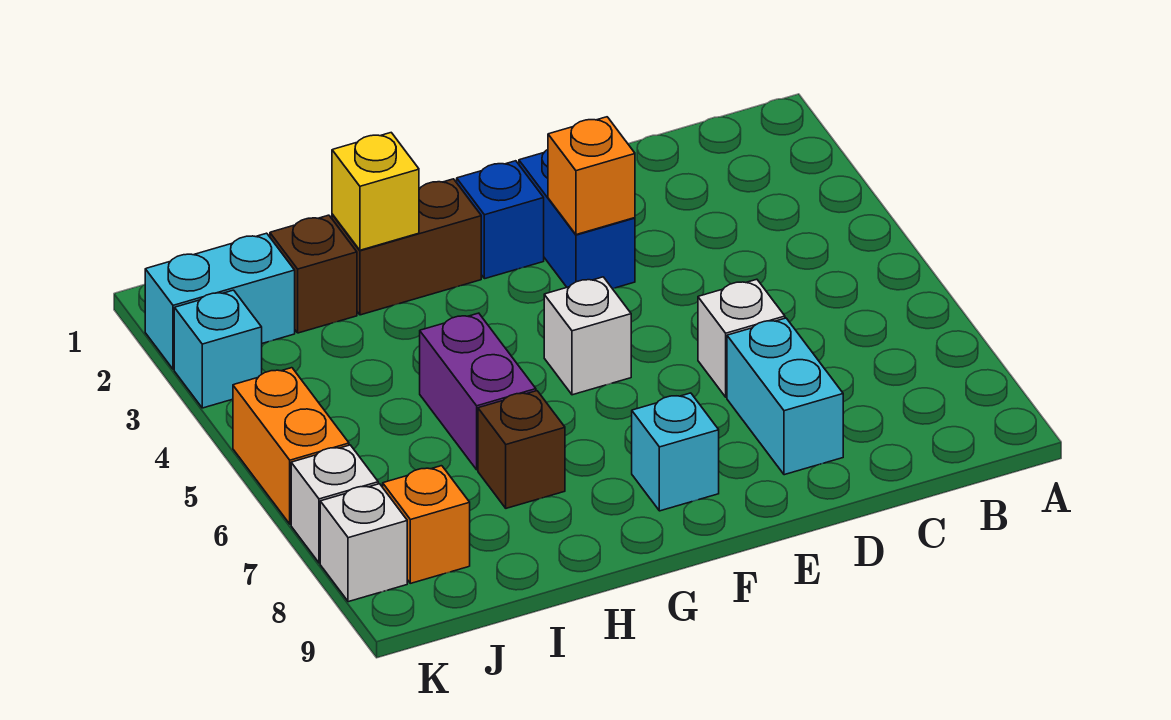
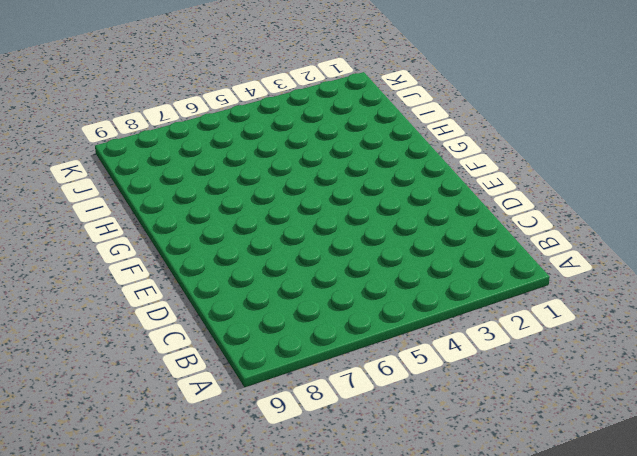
none -> white 1x1 brick [698,279,785,397]
none -> cyan 1x2 brick [727,318,843,475]
none -> blue 1x2 brick [519,150,635,289]

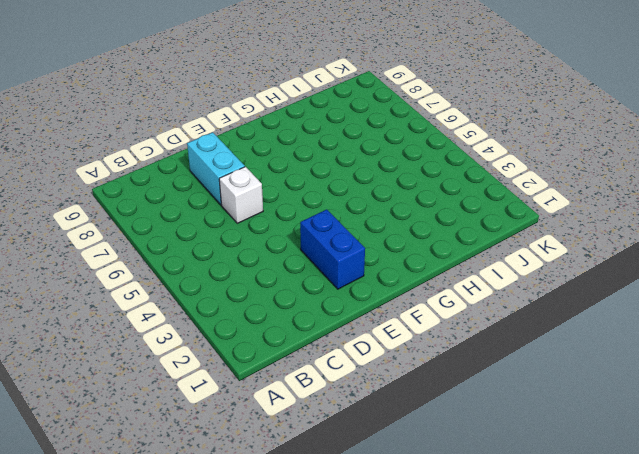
none -> blue 1x1 brick [457,161,544,279]
none -> white 1x1 brick [544,277,631,395]
none -> cyan 1x1 brick [632,393,719,511]

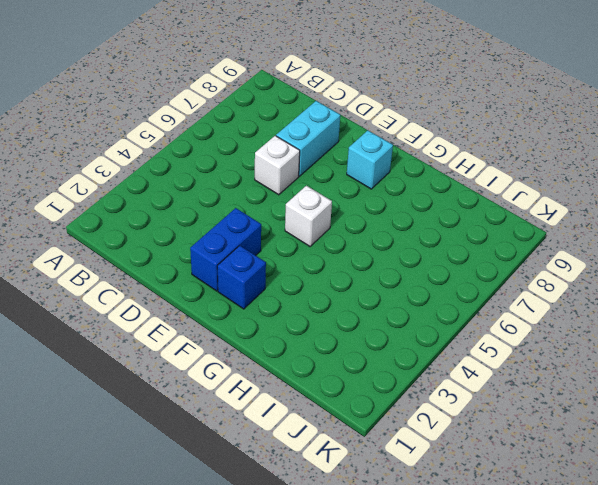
none -> brown 1x2 brick [332,179,481,315]
none -> purple 1x2 brick [420,313,536,470]
none -> brown 1x1 brick [478,391,565,508]

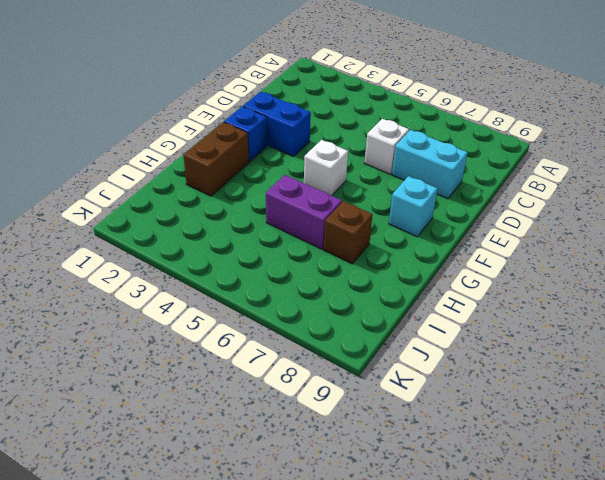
none -> brown 1x1 brick [270,215,357,333]
none -> cyan 1x2 brick [145,233,295,369]
none -> orange 1x1 brick [383,466,470,583]

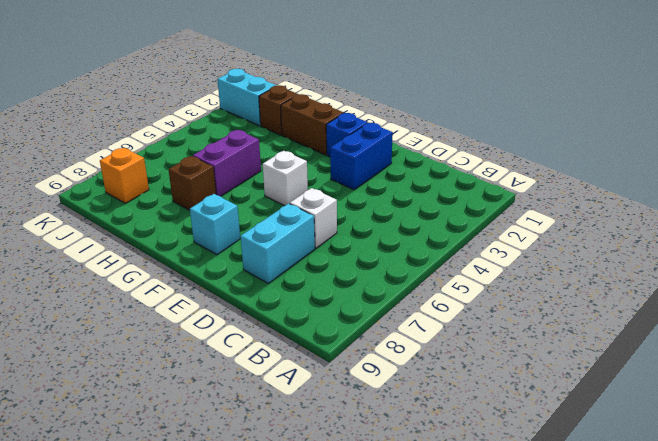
none -> cyan 1x1 brick [174,290,262,408]
none -> orange 1x2 brick [233,368,349,524]
none -> white 1x1 brick [291,445,378,563]

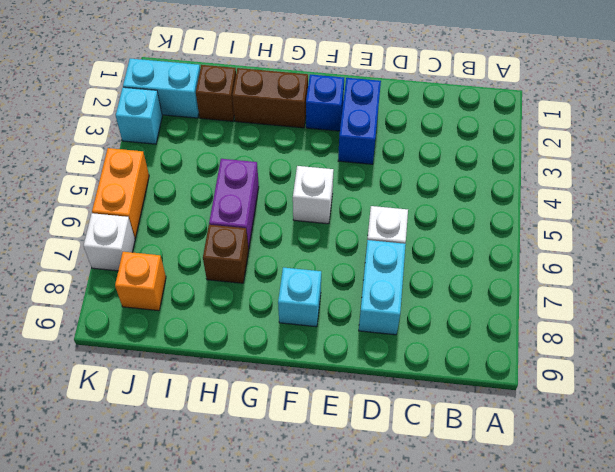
none -> white 1x1 brick [320,484,407,602]
none -> orange 1x1 brick [548,117,635,235]
none -> yellow 1x1 brick [332,133,419,250]

